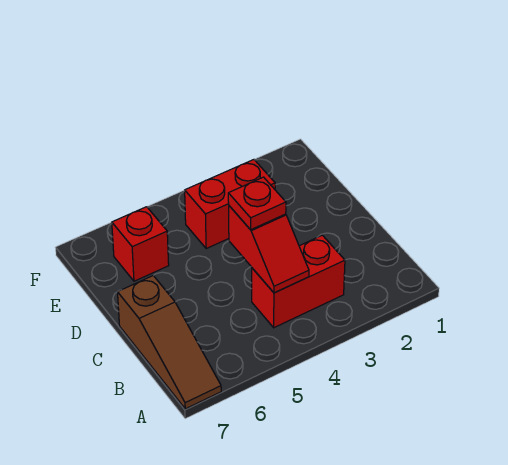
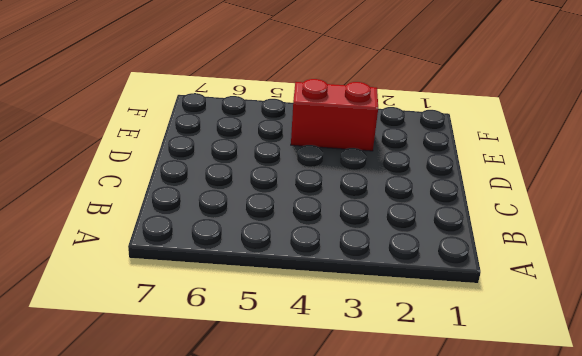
none -> brown 1x3 slope [118,276,221,409]
none -> red 1x2 brick [252,235,345,328]

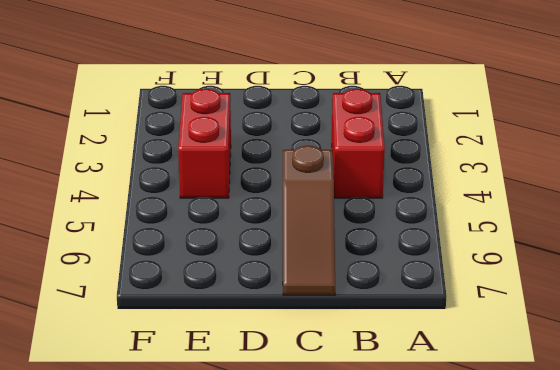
brown 1x3 slope [283,146,335,295] -> brown 1x3 slope turned to [118,276,221,409]
none -> red 1x1 brick [112,207,169,281]
none -> red 1x2 slope [229,206,309,293]

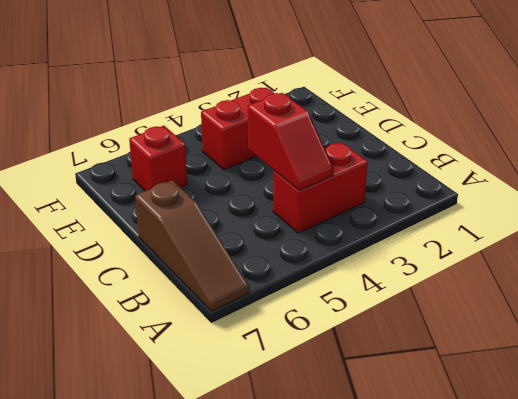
none -> red 1x1 plate [228,177,286,230]

